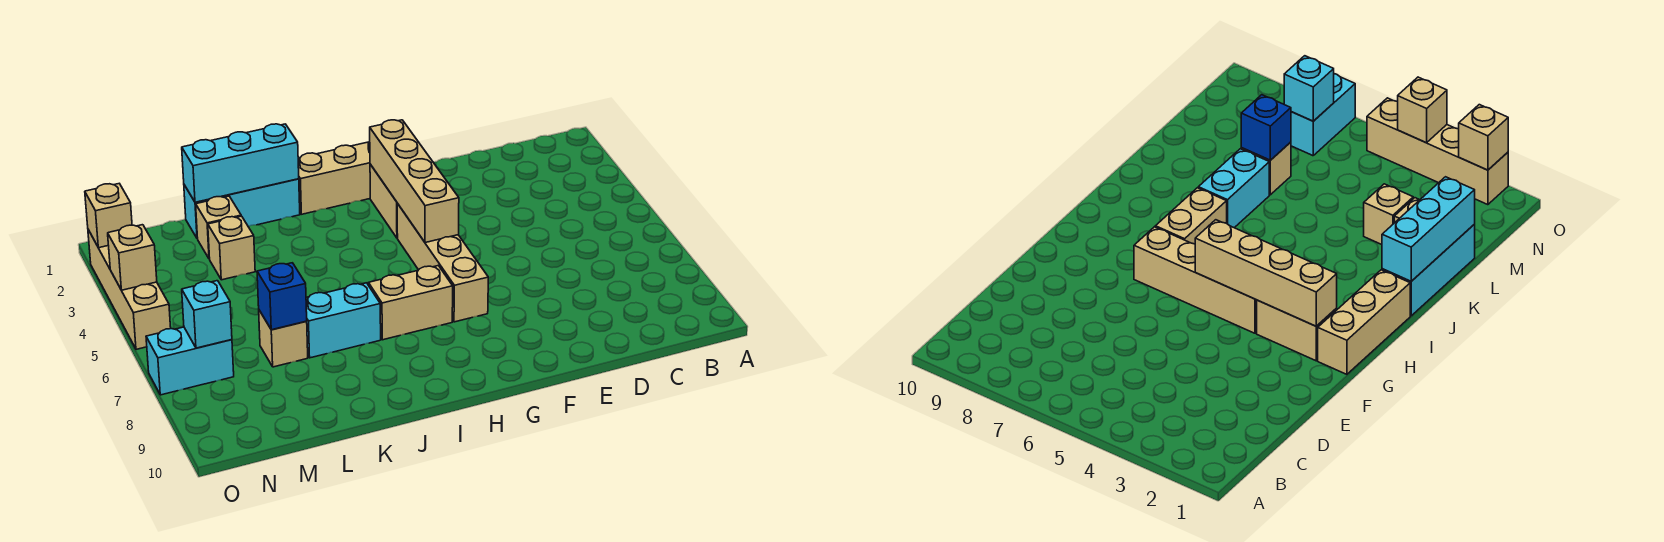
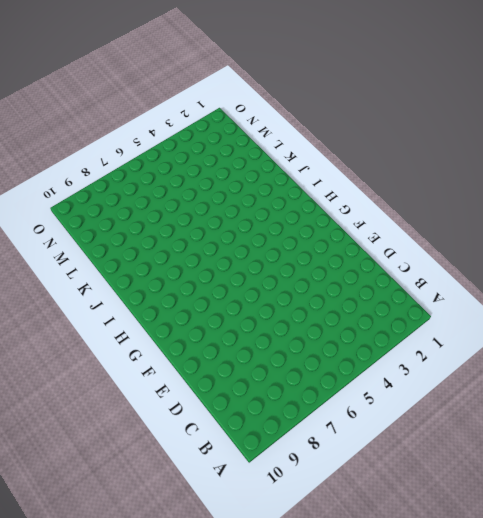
none -> tan 1x3 brick [298,142,370,214]
none -> tan 1x2 brick [370,164,398,238]
none -> tan 1x4 brick [397,204,488,322]

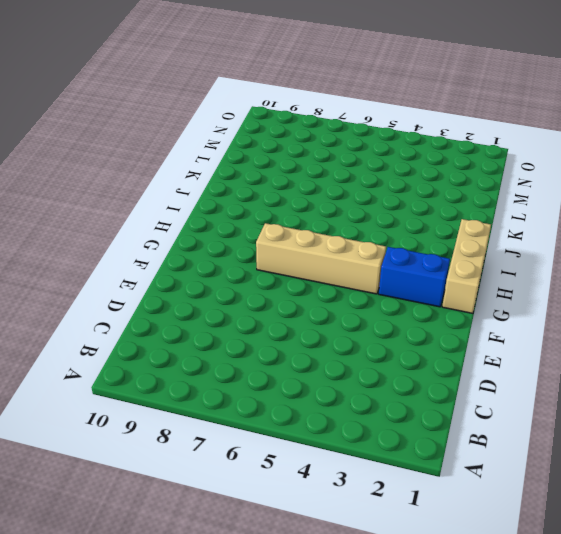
blue 1x2 brick [379,247,450,307] -> tan 1x2 brick [370,164,398,238]
none -> tan 1x2 brick [368,266,453,340]
none -> cyan 1x3 brick [184,179,300,239]
none -> cyan 1x2 brick [306,283,381,358]

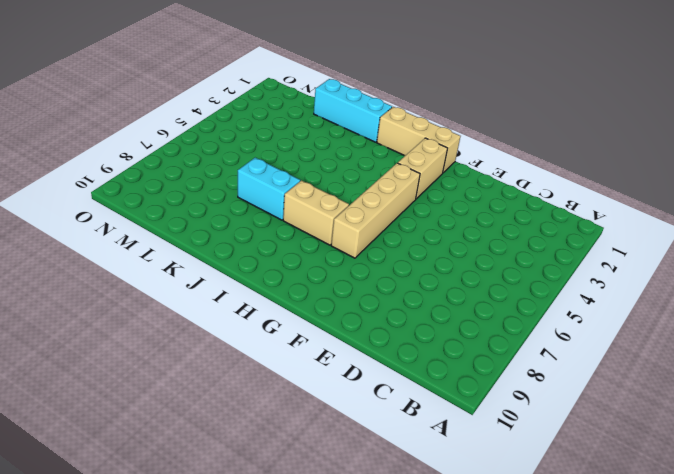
none -> tan 1x1 brick [196,196,241,259]
none -> tan 1x1 brick [208,216,255,280]
none -> tan 1x1 brick [259,310,308,367]

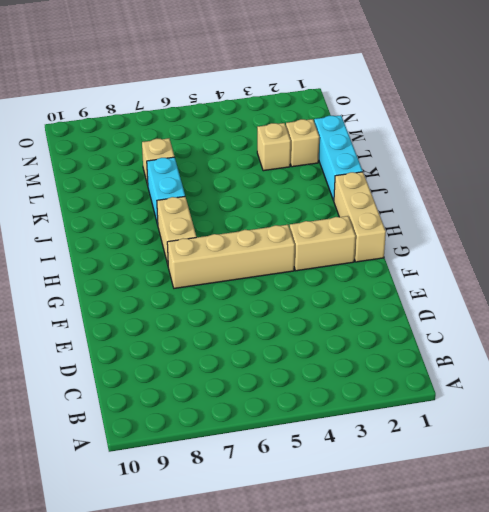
none -> cyan 1x2 brick [146,327,234,395]
none -> tan 1x4 brick [88,230,171,349]
none -> tan 1x4 brick [370,120,459,243]

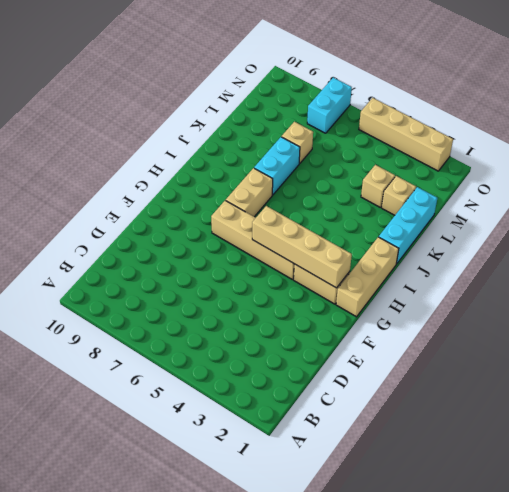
none -> cyan 1x3 brick [182,124,299,202]
none -> blue 1x1 brick [257,263,307,330]
none -> cyan 1x1 brick [182,281,232,348]

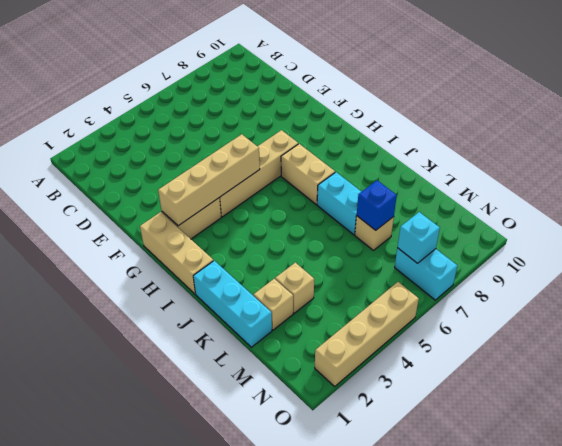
none -> cyan 1x3 brick [182,124,299,202]
none -> tan 1x1 brick [85,184,132,248]
none -> tan 1x1 brick [108,225,157,290]

